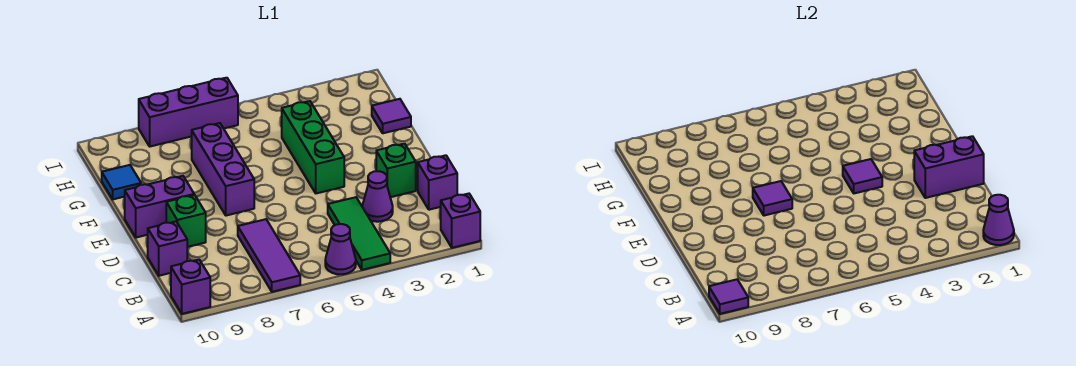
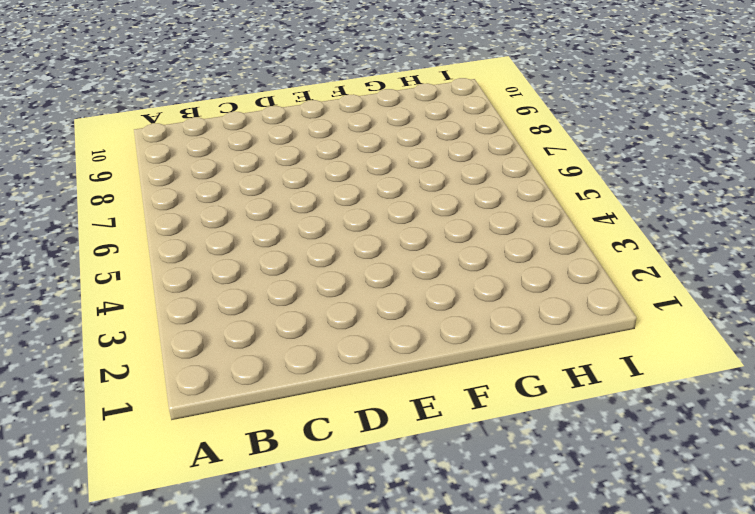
none -> purple 1x1 brick [441,194,480,248]
none -> green 1x3 tile [328,197,390,270]
none -> purple 1x1 cone [325,224,356,274]

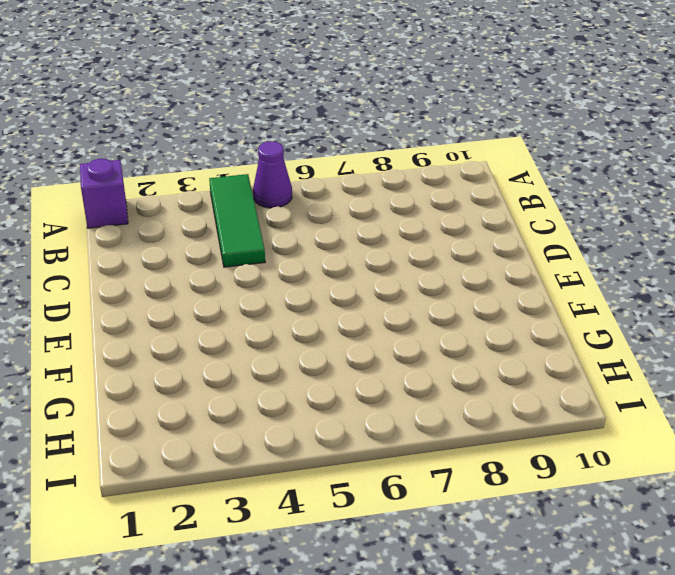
none -> purple 1x3 tile [238,219,300,292]
none -> purple 1x1 brick [171,260,210,314]
none -> purple 1x1 brick [418,155,457,210]

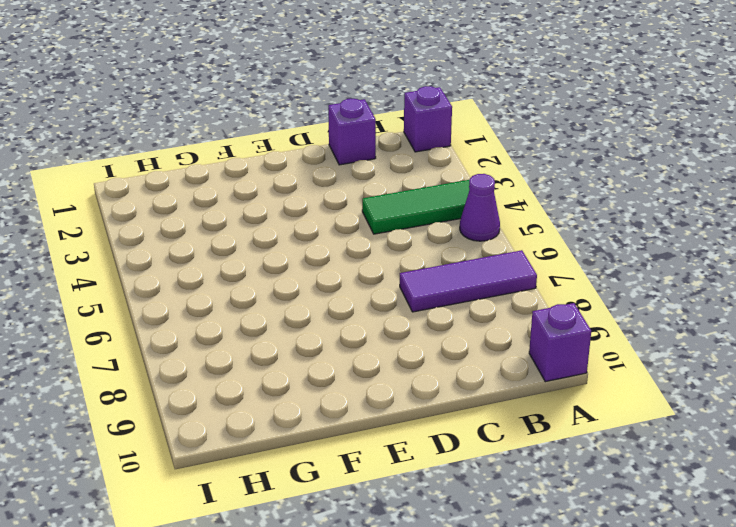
none -> purple 1x1 cone [362,171,393,222]
none -> purple 1x1 brick [148,221,187,276]
none -> green 1x1 brick [376,144,416,197]

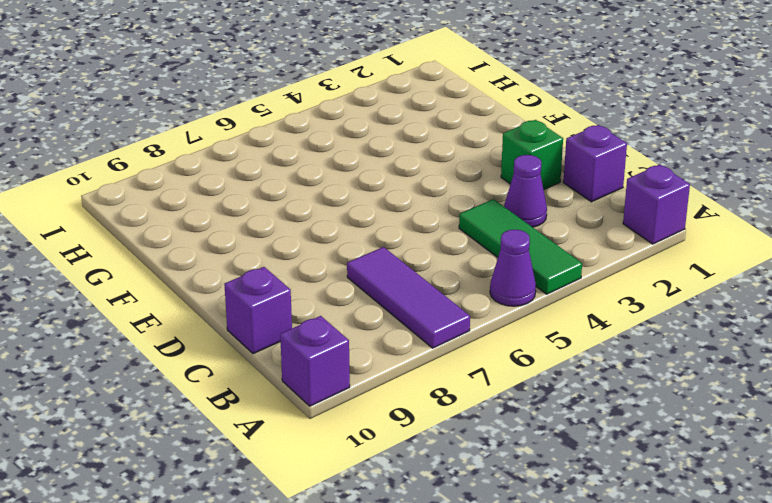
none -> green 1x1 brick [166,195,206,247]
none -> green 1x3 brick [282,101,344,193]
none -> purple 1x3 brick [192,123,254,216]

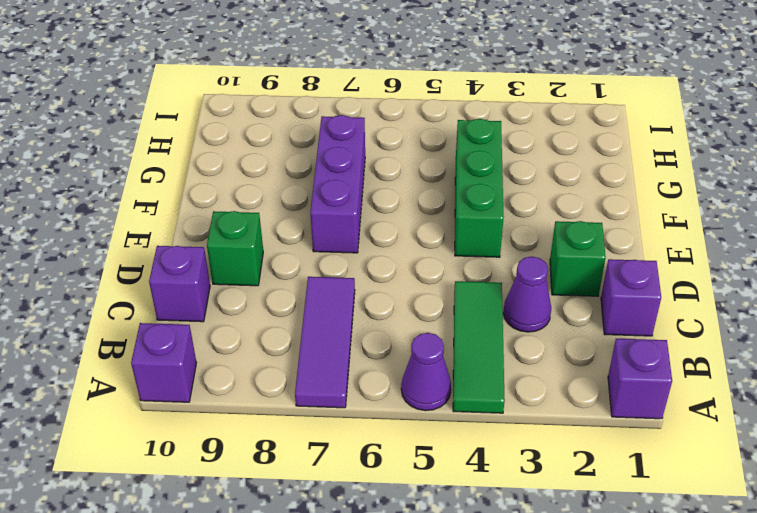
none -> purple 1x2 brick [125,176,194,238]
none -> purple 1x1 tile [372,99,411,133]
none -> blue 1x1 tile [102,165,141,199]

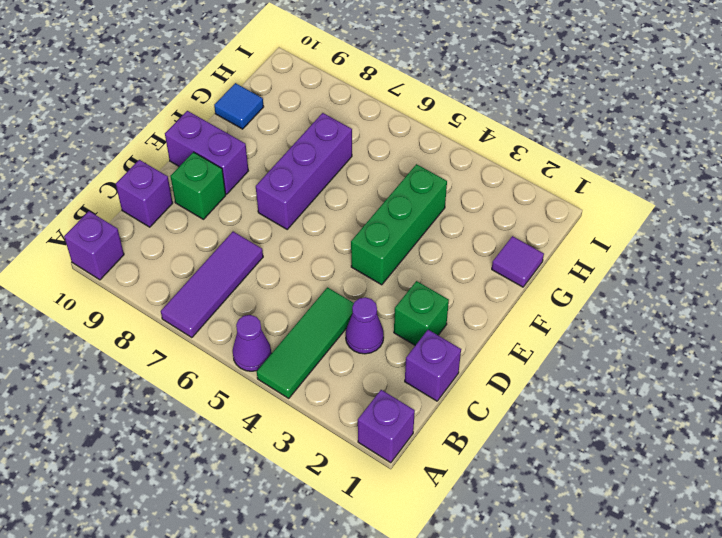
none -> purple 1x3 brick [139,78,238,146]
none -> purple 1x1 cone [983,195,1014,245]
none -> purple 1x1 tile [709,279,748,314]

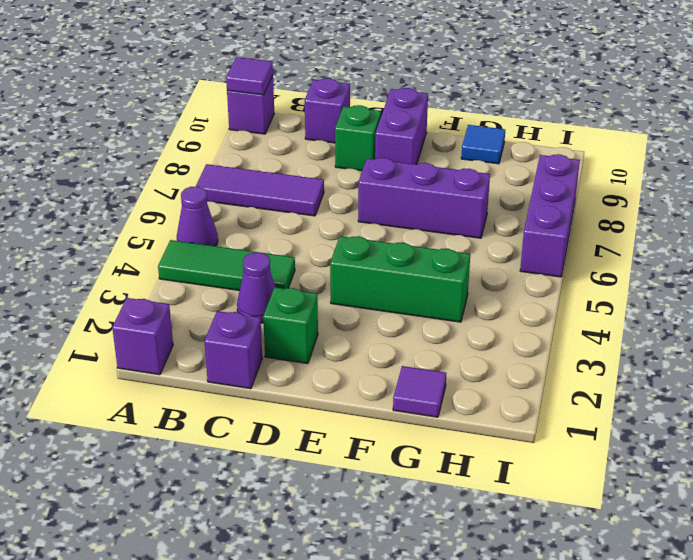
none -> purple 1x1 cone [983,195,1014,245]
none -> purple 1x2 brick [914,136,984,198]
none -> purple 1x1 tile [843,159,882,193]

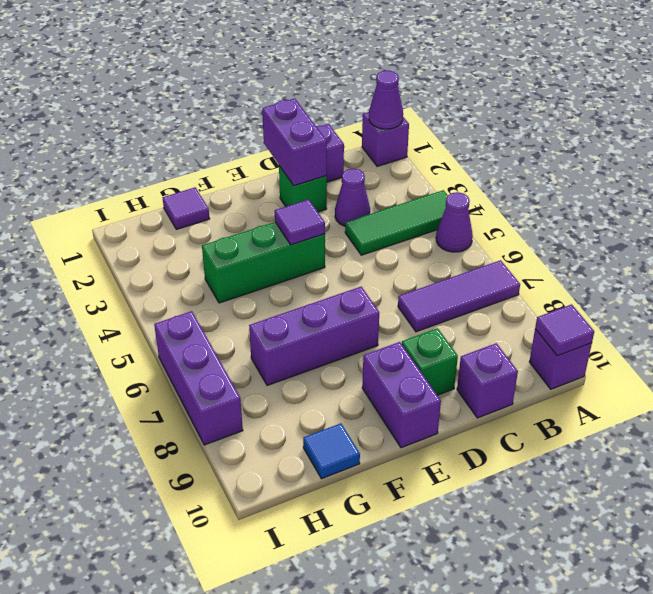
none -> purple 1x1 tile [753,181,792,216]

